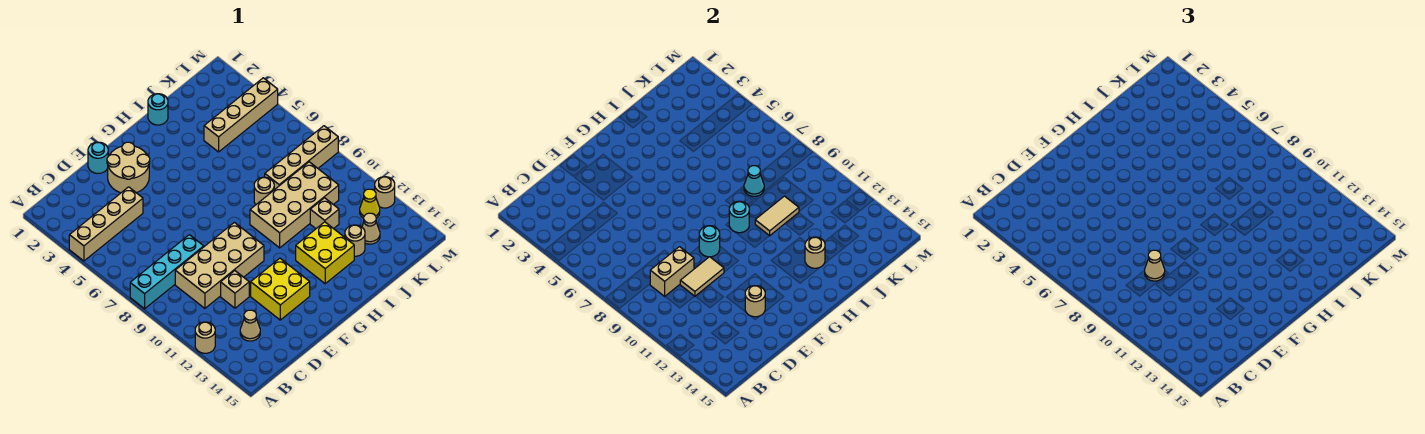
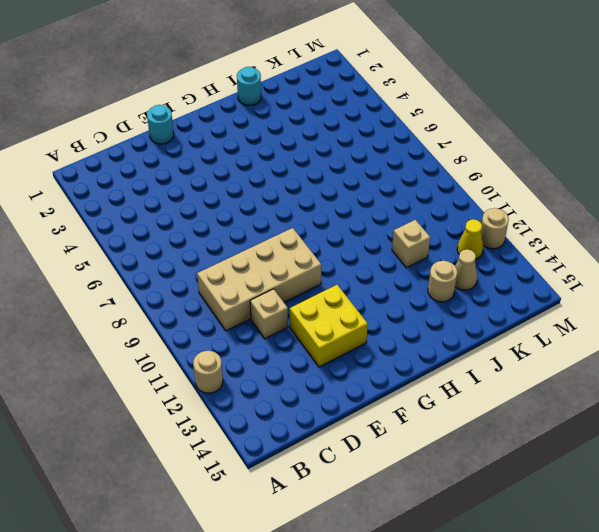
none -> tan 1x4 brick [69,187,143,261]
none -> cyan 1x4 brick [130,235,204,309]
none -> tan 1x1 cone [240,310,260,341]

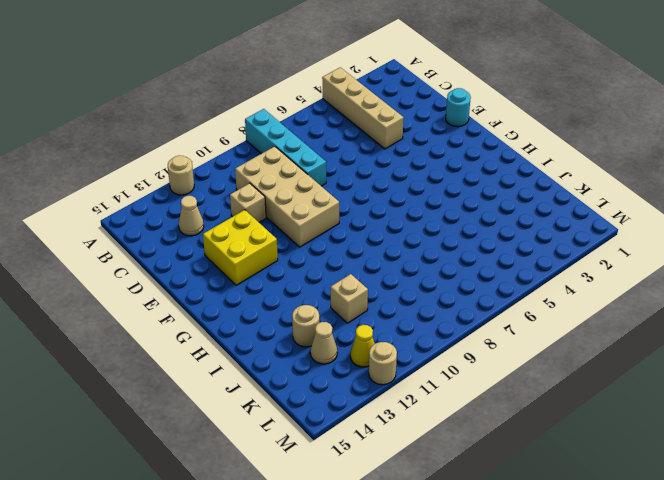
none -> tan 2x2 round brick [107,142,150,193]
none -> tan 2x4 brick [250,162,339,248]
none -> yellow 2x2 brick [296,222,354,284]

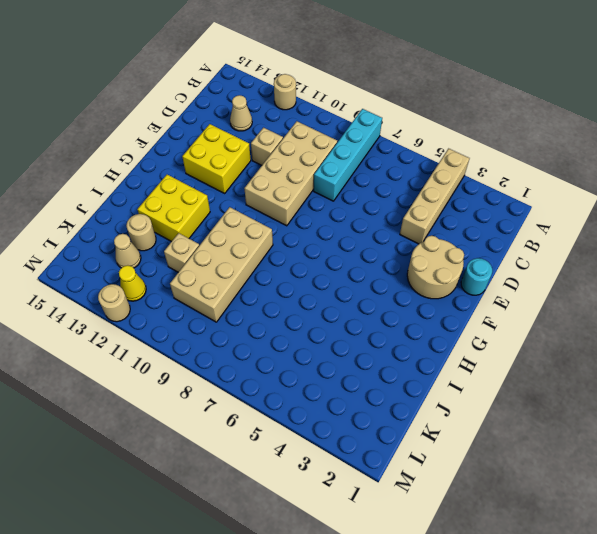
none -> cyan 1x1 round brick [148,94,168,125]
none -> tan 1x1 round brick [254,177,274,205]
none -> tan 1x4 brick [204,78,278,152]

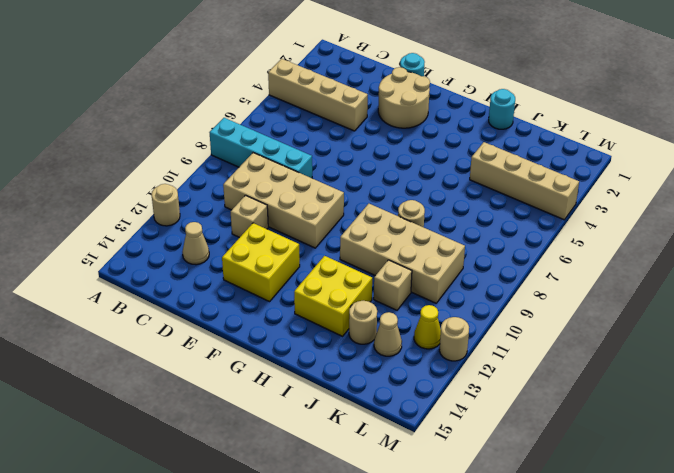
none -> tan 1x4 brick [265,126,338,190]
none -> tan 1x2 brick [650,247,694,296]
none -> tan 1x2 tile [680,257,724,296]

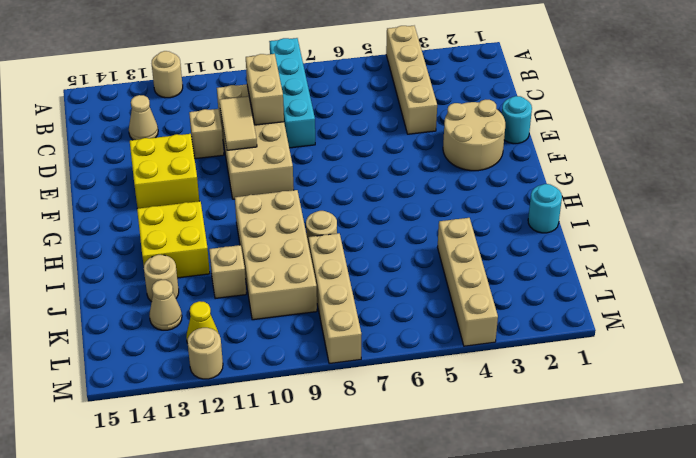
none -> tan 1x1 round brick [745,286,765,317]
none -> cyan 1x1 round brick [699,226,720,257]
none -> cyan 1x1 round brick [729,201,749,233]

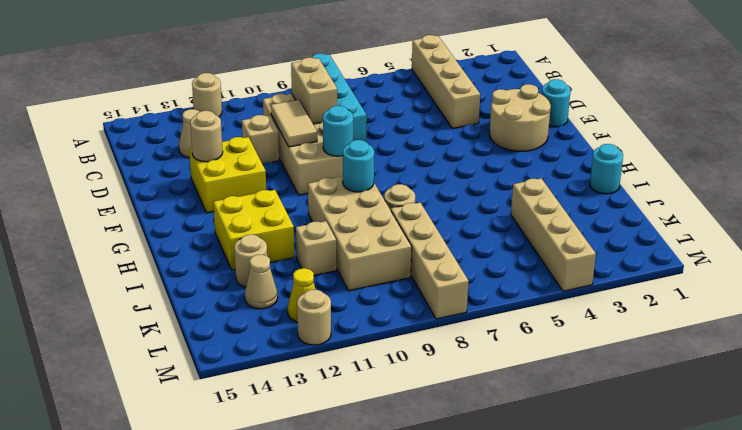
none -> tan 1x2 tile [755,196,799,236]
none -> tan 1x1 round brick [805,237,825,268]
none -> cyan 1x1 cone [744,166,764,196]

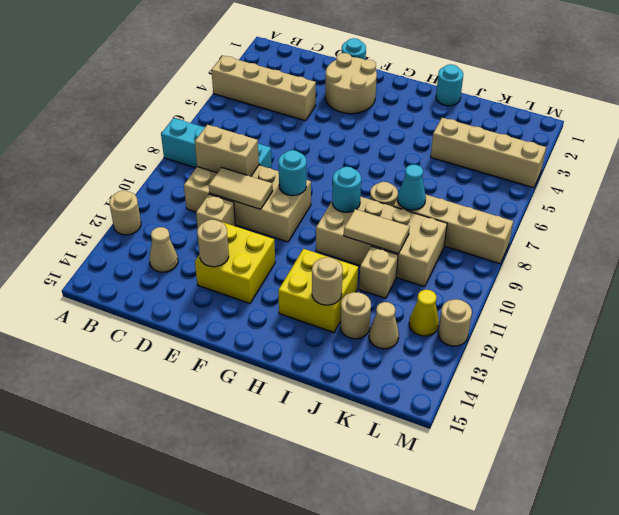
none -> tan 1x1 cone [1145,250,1165,281]

